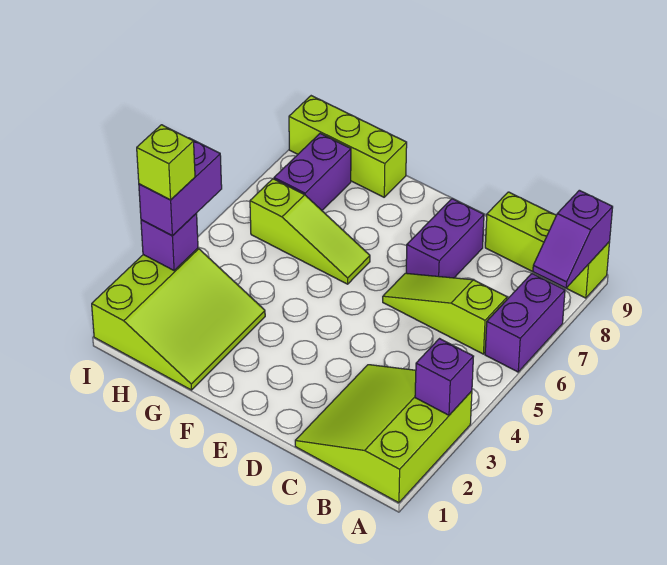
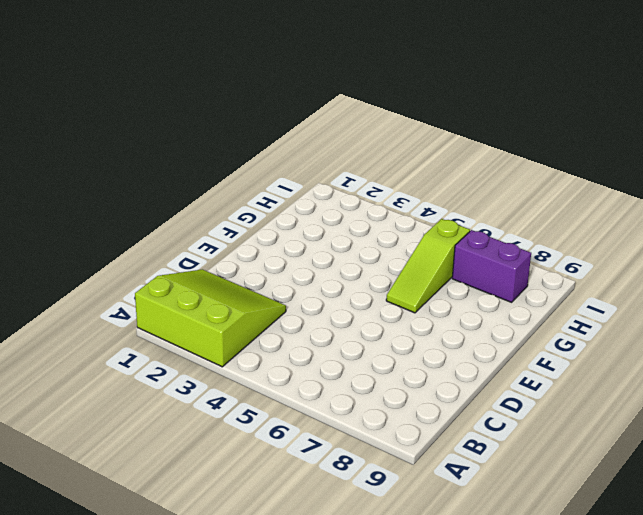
none -> purple 1x2 brick [485,274,565,372]
none -> lime 1x3 brick [485,192,610,298]
none -> lime 1x3 slope [383,273,507,354]

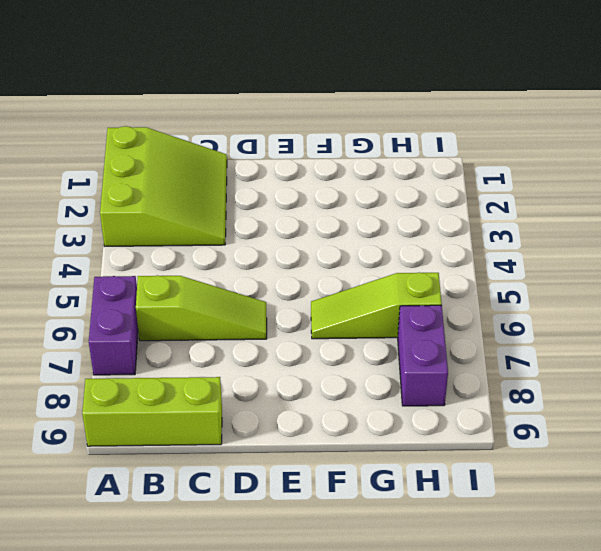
none -> purple 1x2 brick [406,199,484,278]
none -> lime 3x3 slope [92,248,265,390]
none -> lime 1x3 brick [289,96,407,197]

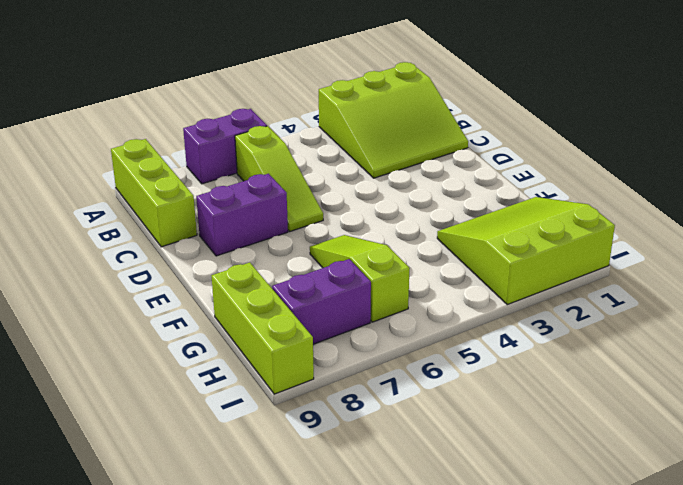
none -> purple 1x1 brick [415,339,474,415]
none -> purple 1x2 slope [533,190,613,288]
none -> purple 1x1 brick [141,213,198,270]

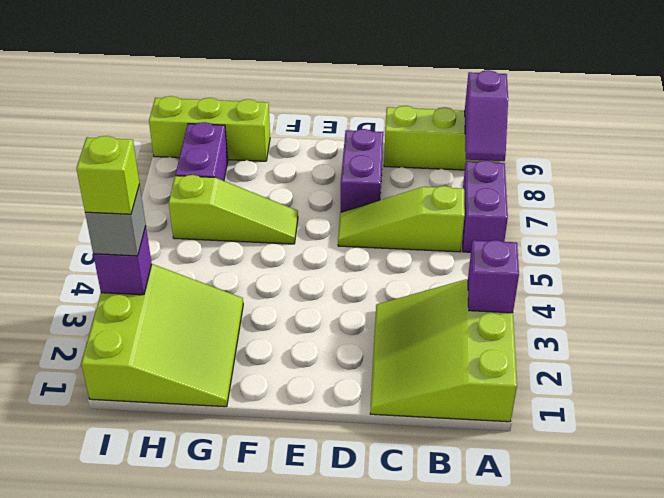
grey 1x1 brick [85,184,146,256] -> purple 1x2 brick [139,138,222,236]

